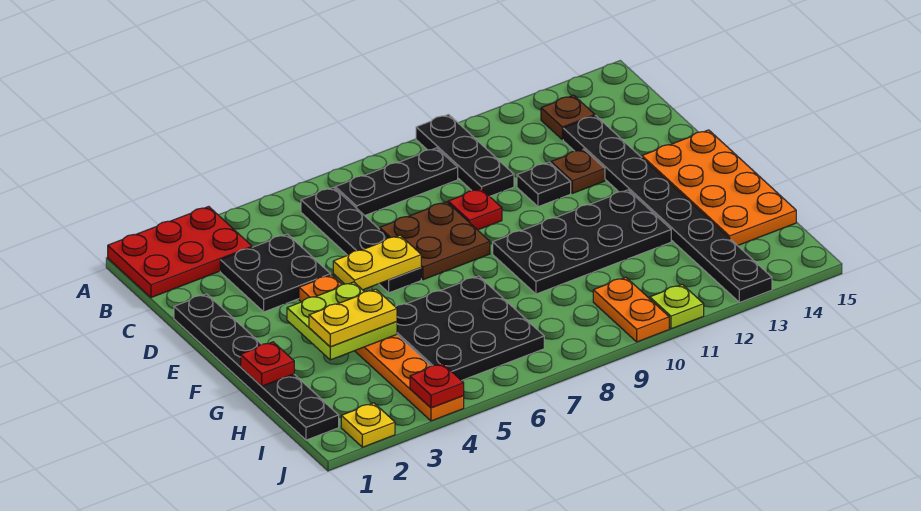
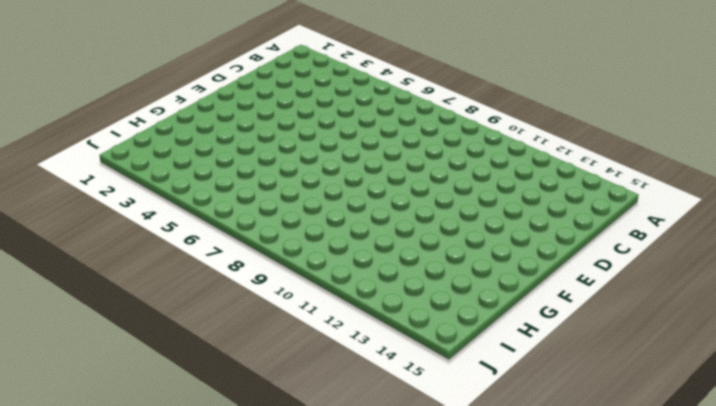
none -> red 2x3 plate [108,207,252,298]
none -> black 1x3 plate [416,114,514,196]
none -> black 1x4 plate [301,187,421,293]

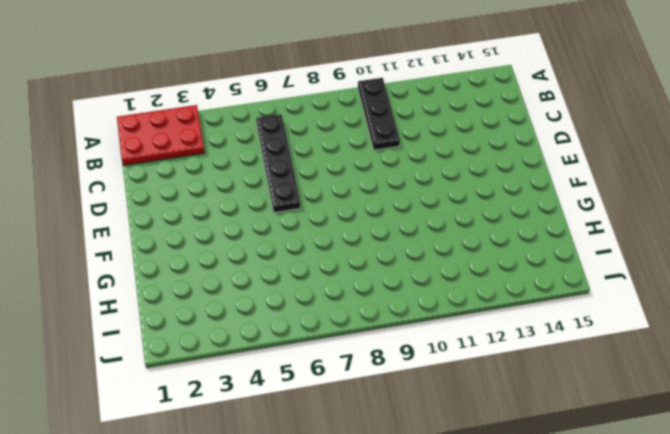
none -> black 1x3 plate [335,148,458,216]
none -> brown 1x1 plate [541,95,595,140]
none -> black 2x2 plate [220,234,331,312]

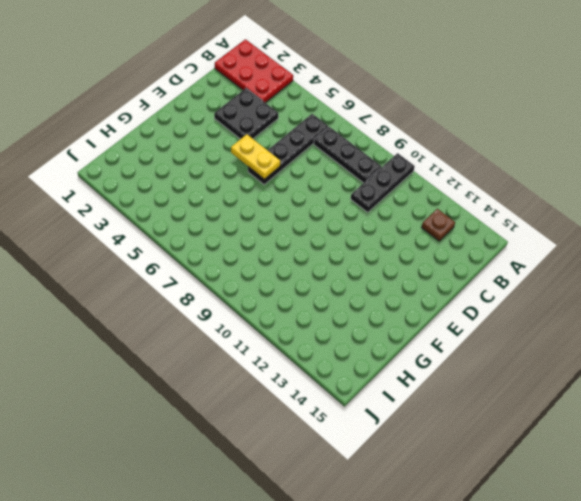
none -> black 1x8 plate [563,116,772,303]
none -> black 1x6 plate [174,294,339,440]
none -> brown 2x2 plate [380,202,490,280]

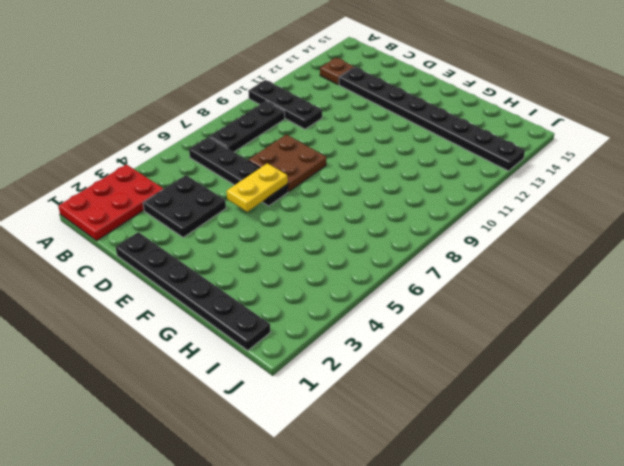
none -> red 1x1 plate [448,189,502,230]
none -> black 1x1 plate [517,162,571,207]
none -> brown 1x1 plate [551,149,605,193]

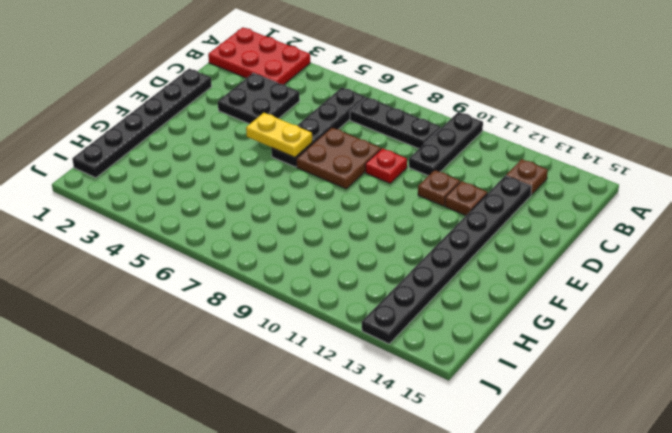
brown 1x1 plate [418,170,460,206] -> black 1x1 plate [517,162,571,207]
none -> orange 1x6 plate [299,275,464,421]
none -> orange 2x4 plate [642,130,796,246]
none -> black 2x4 plate [493,190,671,294]

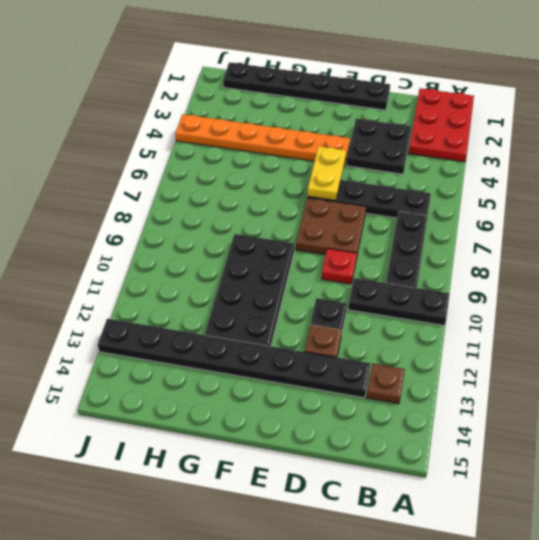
none -> orange 2x4 plate [642,130,796,246]
none -> black 3x3 plate [396,276,544,381]
none -> orange 1x2 plate [593,277,669,342]

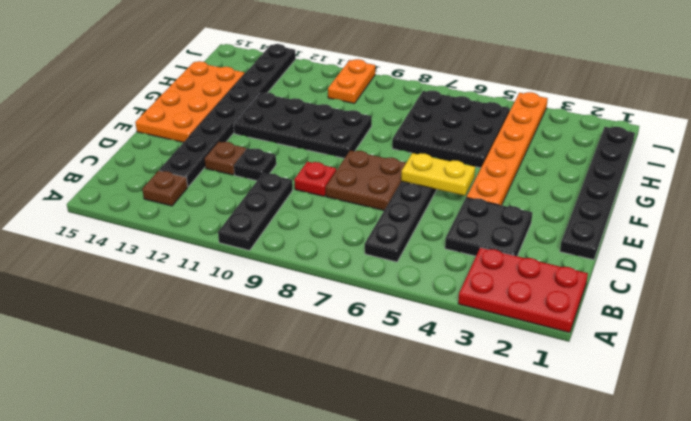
none -> black 1x3 plate [335,148,458,216]
none -> yellow 1x1 plate [341,403,395,447]
none -> lime 1x1 plate [650,284,704,329]

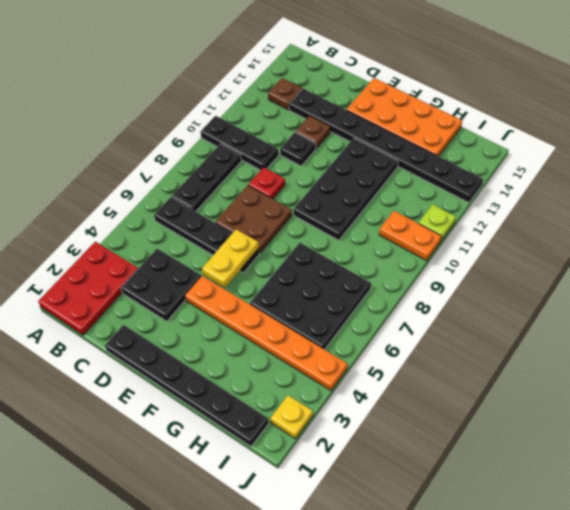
none -> lime 2x2 plate [287,282,397,360]
none -> red 1x1 plate [241,342,294,386]
none -> red 1x1 plate [410,363,464,408]

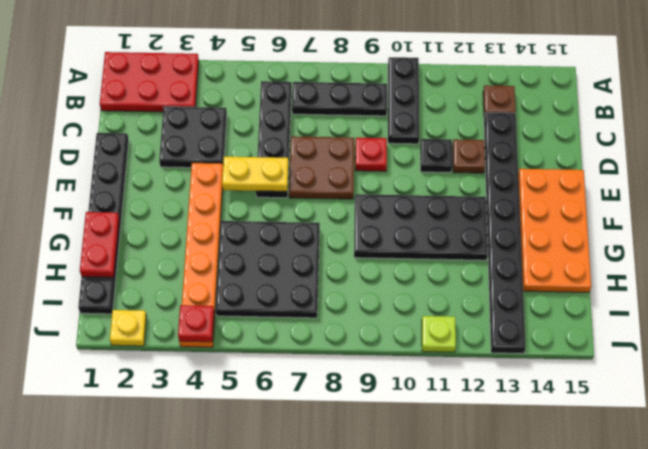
red 1x2 plate [80,212,119,277] -> red 1x1 plate [241,342,294,386]
none -> orange 1x2 plate [593,277,669,342]
none -> lime 2x2 plate [287,282,397,360]
none -> yellow 1x2 plate [309,289,397,347]

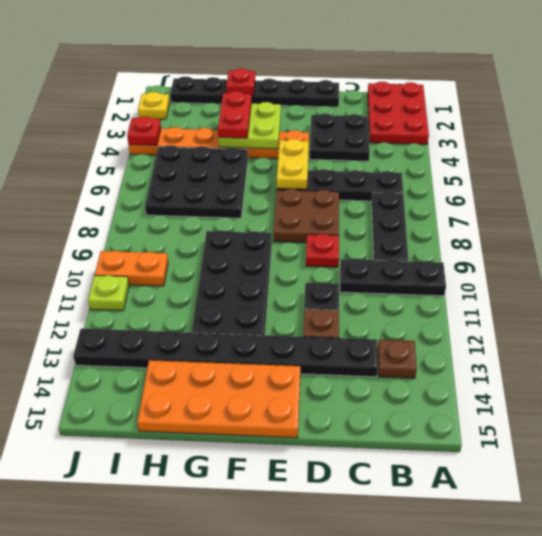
red 1x2 plate [218,91,252,138] -> yellow 1x2 plate [309,289,397,347]

